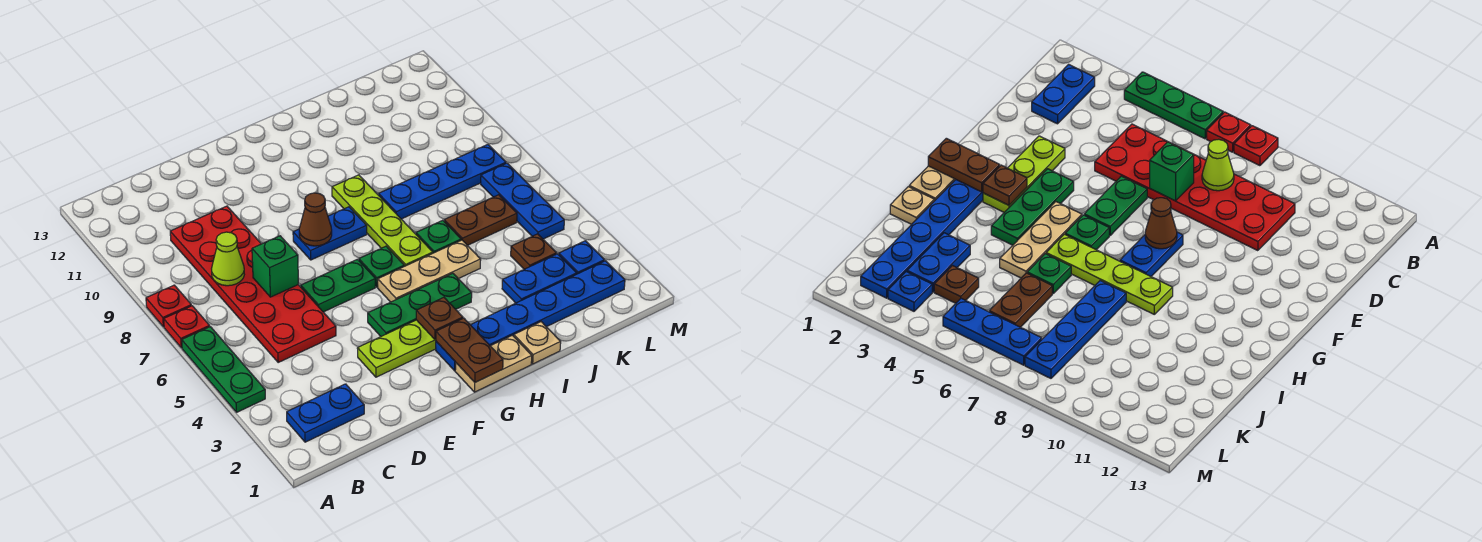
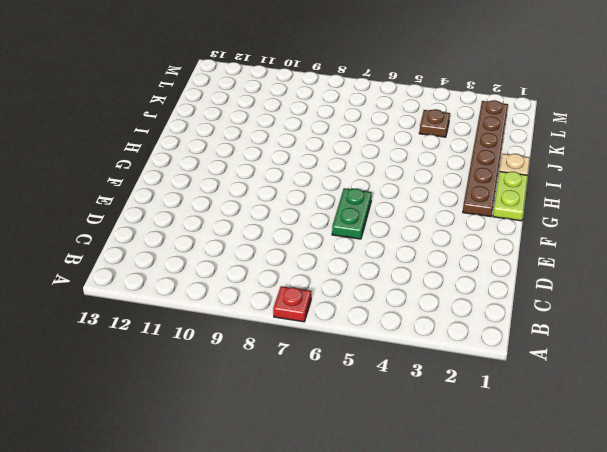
lime 1x2 plate [493,172,528,221] -> tan 1x2 plate [455,335,532,392]
brown 1x6 plate [463,100,508,217] -> blue 1x6 plate [436,261,625,371]
none -> green 1x3 plate [182,327,265,412]
none -> red 1x1 plate [146,285,191,327]
none -> blue 1x2 plate [287,384,364,442]

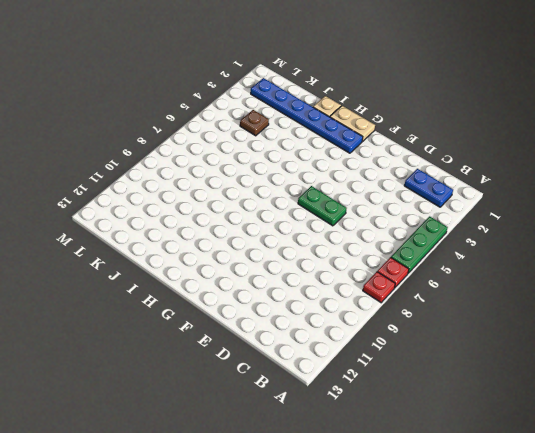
none -> red 2x6 plate [170,206,336,362]
none -> lime 1x3 plate [357,320,436,377]
none -> green 1x3 plate [368,273,472,336]

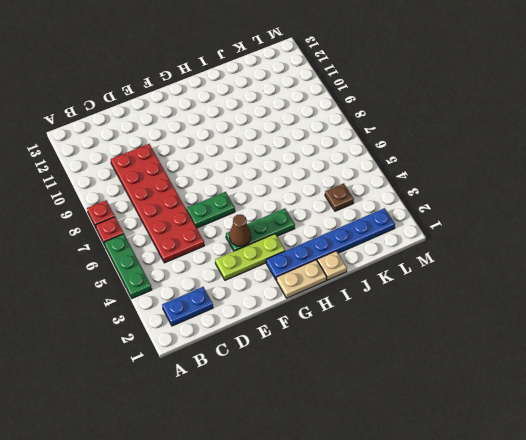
brown 1x1 cone [230,214,251,246] -> brown 1x1 cone moved to [299,193,332,246]
none -> blue 1x2 plate [293,207,367,260]
none -> tan 1x3 plate [378,240,481,302]
none -> green 1x1 plate [359,246,404,287]

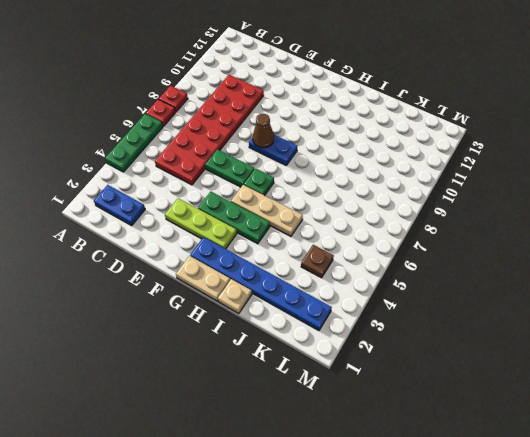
none -> lime 1x4 plate [332,175,433,266]
none -> green 1x1 plate [416,220,461,253]
none -> blue 1x4 plate [379,145,506,219]

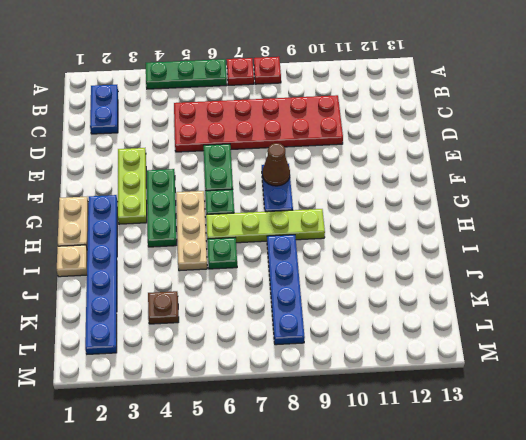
none -> blue 1x2 plate [502,254,577,303]
none -> brown 1x2 plate [444,195,517,245]
none -> blue 1x1 plate [559,241,605,274]

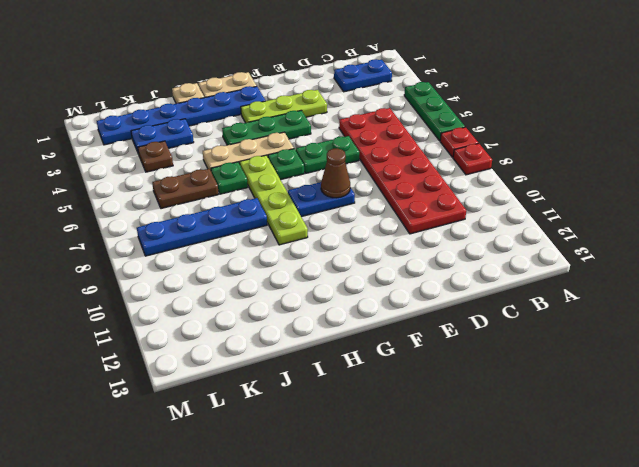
none -> blue 1x1 plate [559,241,605,274]
none -> blue 1x3 plate [481,163,564,239]
none -> lime 1x1 cone [212,232,244,286]

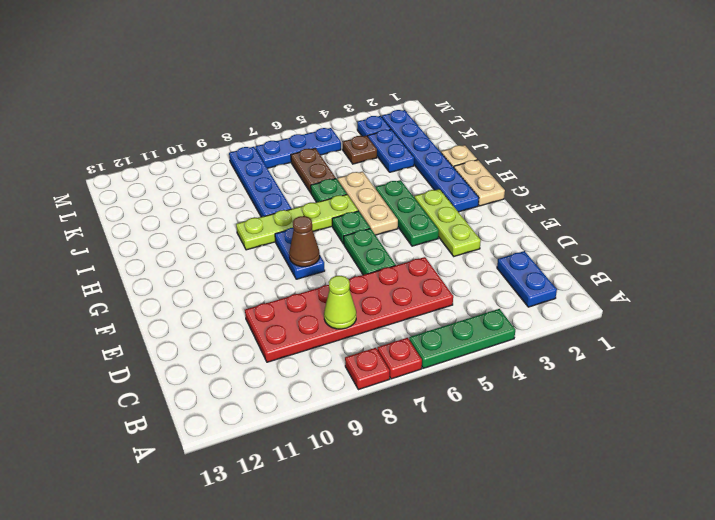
none -> green 1x1 brick [252,236,298,297]
none -> brown 1x2 plate [436,318,503,382]
none -> brown 1x1 plate [416,297,463,340]

